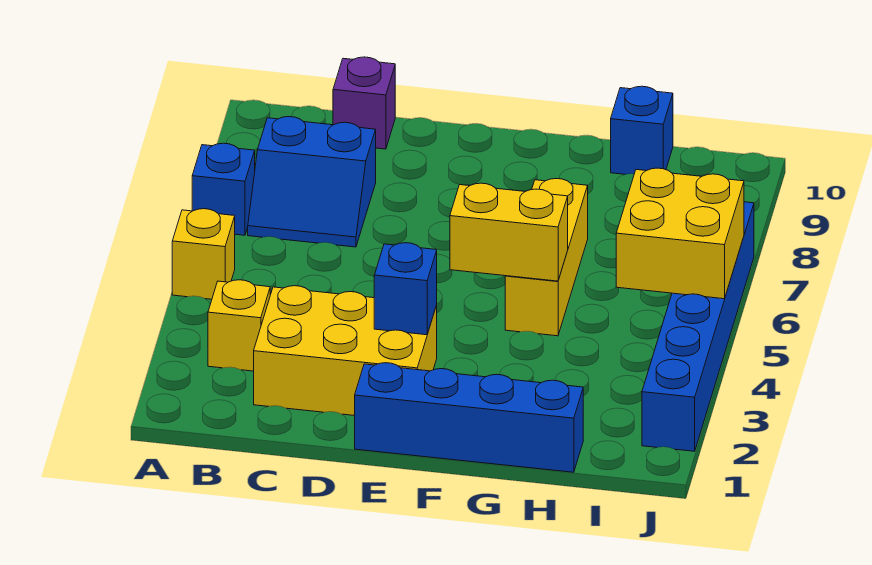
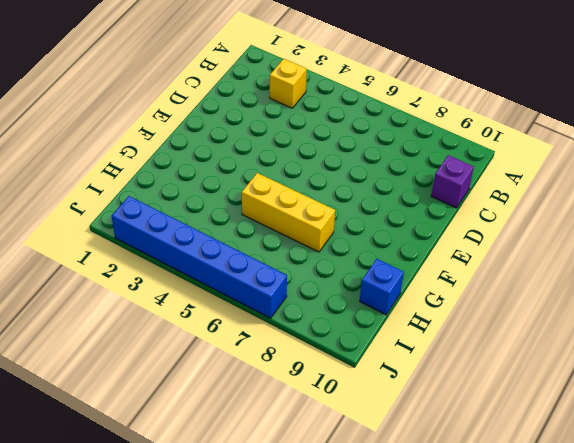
none -> yellow 1x1 brick [172,209,235,299]
none -> blue 1x1 brick [192,143,255,235]
none -> blue 2x2 slope [248,117,376,247]

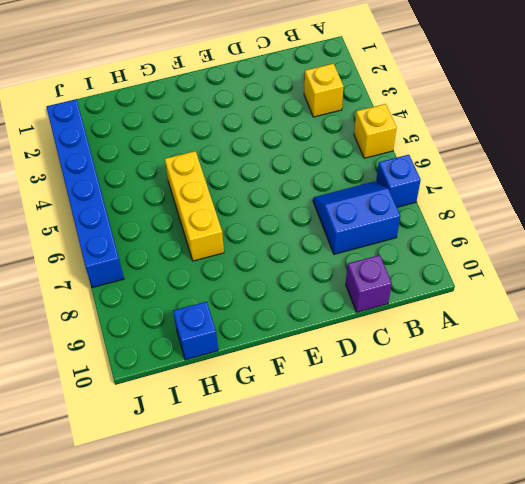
none -> yellow 2x3 brick [254,286,437,416]
none -> blue 1x4 brick [355,363,583,472]
none -> blue 1x1 brick [374,243,437,335]

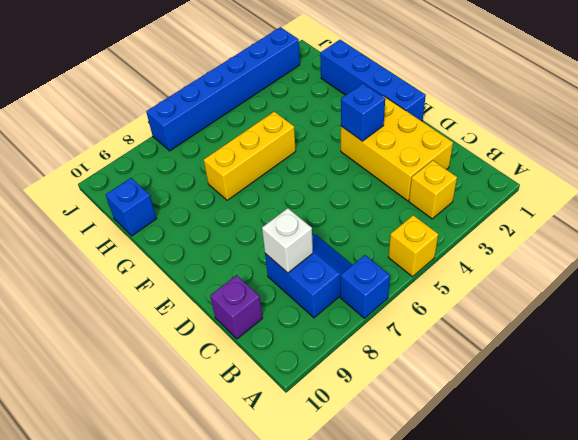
white 1x1 brick [262,208,313,273] -> none
none -> yellow 1x2 brick [450,183,568,281]
none -> yellow 2x2 brick [616,168,744,299]

